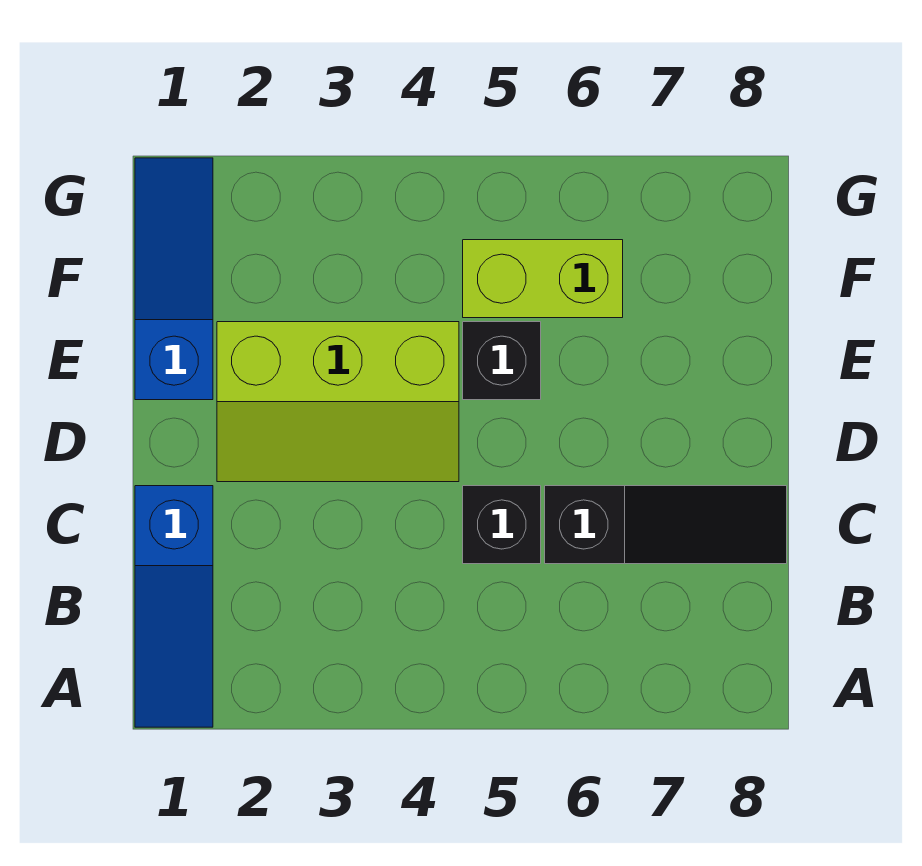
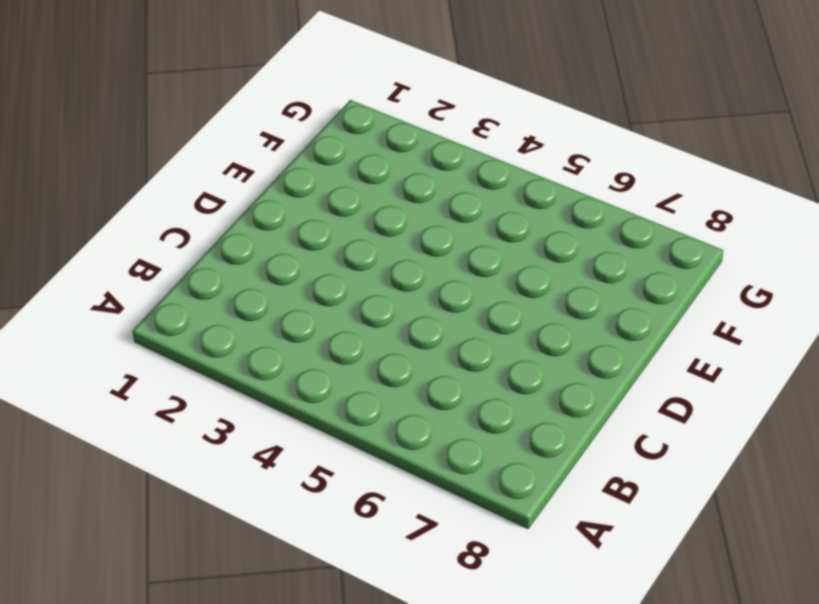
none -> blue 1x3 slope [135,486,213,727]
none -> black 1x1 brick [463,486,541,564]

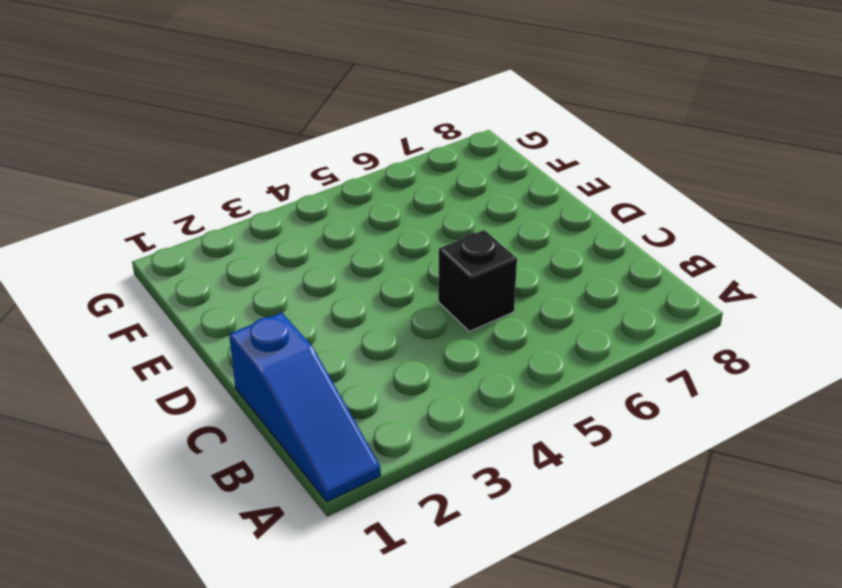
none -> black 1x3 slope [545,486,787,564]
none -> lime 2x3 slope [217,322,459,482]

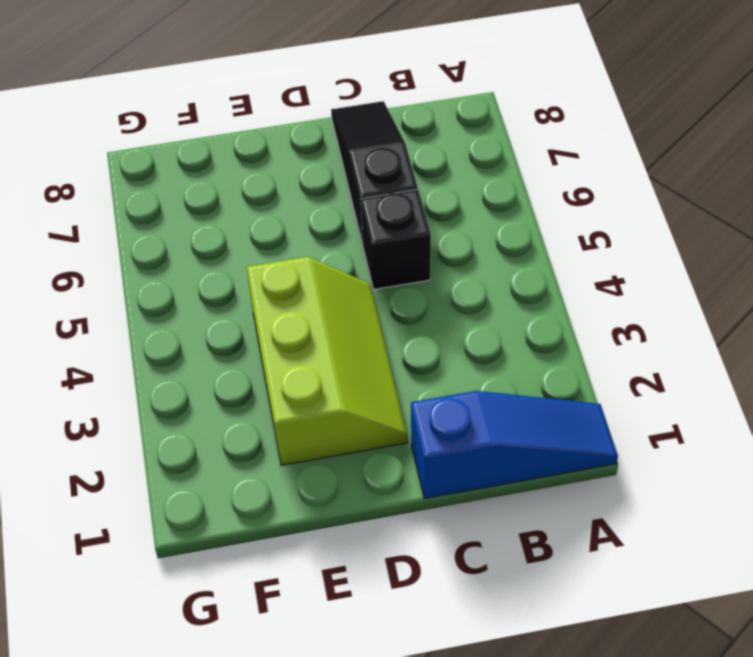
none -> blue 1x3 slope [135,158,213,400]
none -> black 1x1 brick [463,322,541,400]

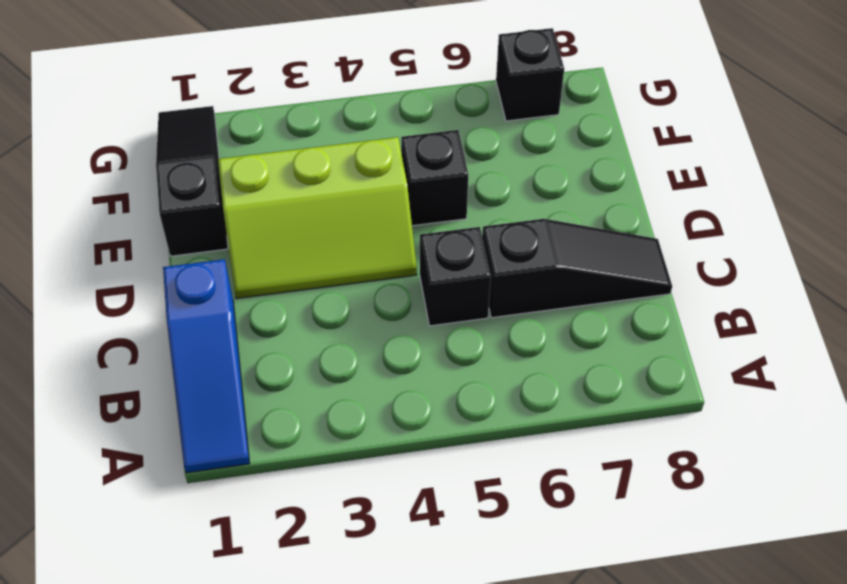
black 1x3 slope [156,106,228,256] -> blue 1x3 slope [135,158,213,400]
black 1x1 brick [496,28,564,121] -> none
none -> lime 1x2 brick [463,240,623,318]

